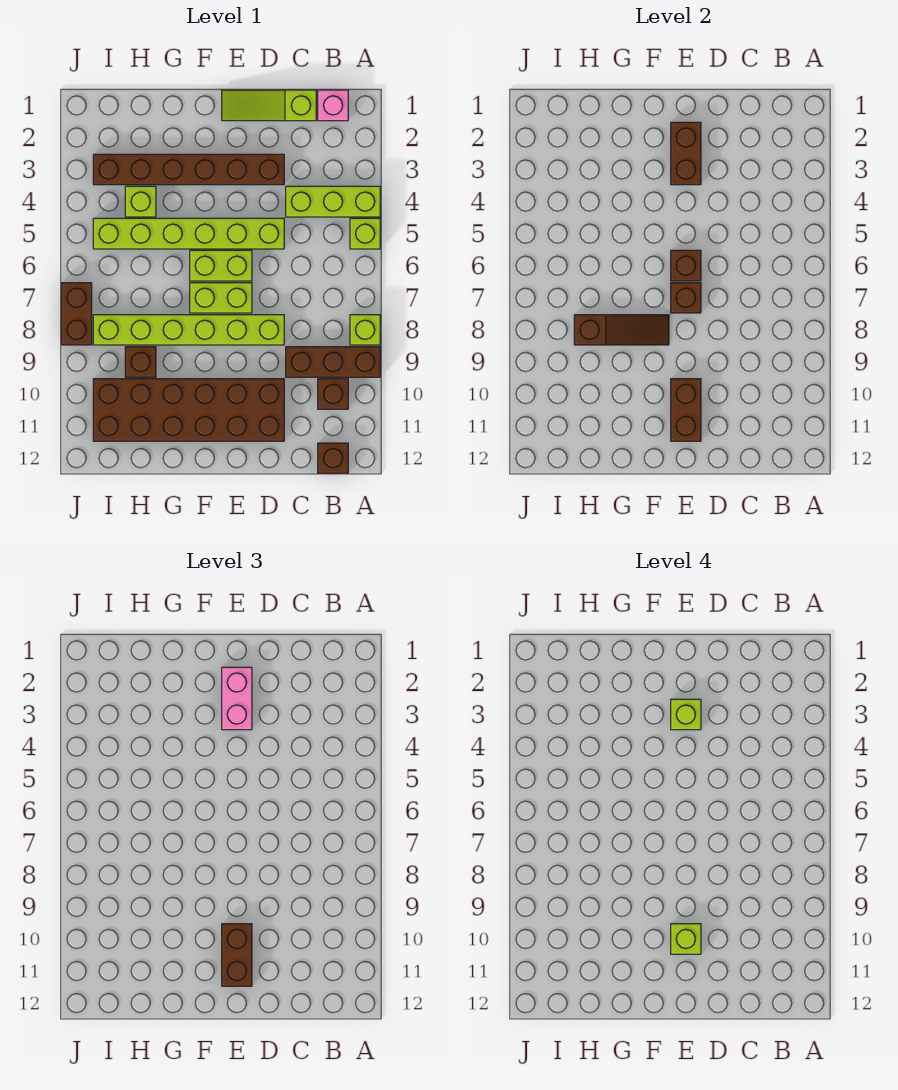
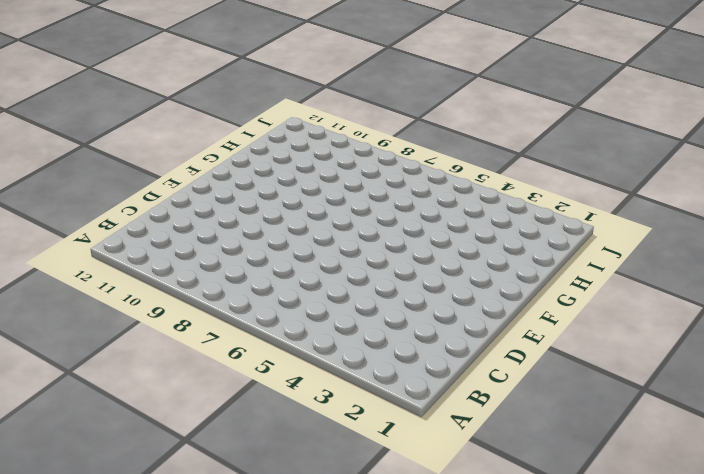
none -> lime 1x3 brick [286,186,380,217]
none -> lime 1x1 brick [350,218,380,249]
none -> lime 1x1 brick [350,315,380,345]

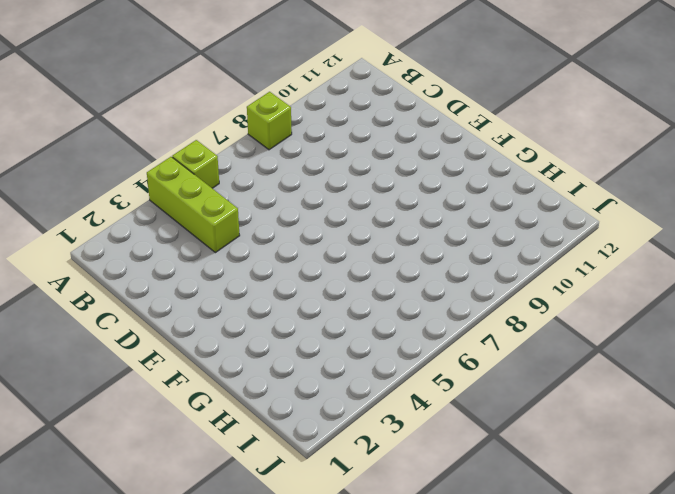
none -> brown 1x3 brick [286,347,380,377]
none -> pink 1x1 brick [318,90,348,121]
none -> brown 1x1 brick [318,379,348,409]

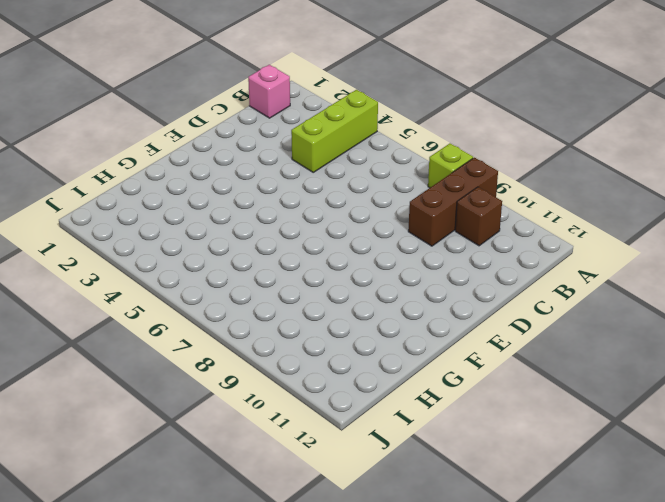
none -> lime 1x1 brick [350,218,380,249]
none -> brown 1x1 brick [318,443,348,473]
none -> lime 1x3 slope [222,90,316,121]

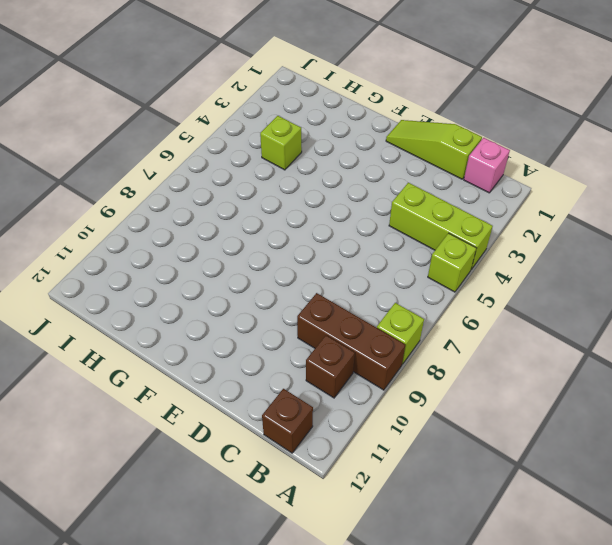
none -> brown 1x6 brick [93,154,284,185]
none -> lime 1x6 brick [93,218,284,249]
none -> lime 1x6 brick [93,315,284,345]

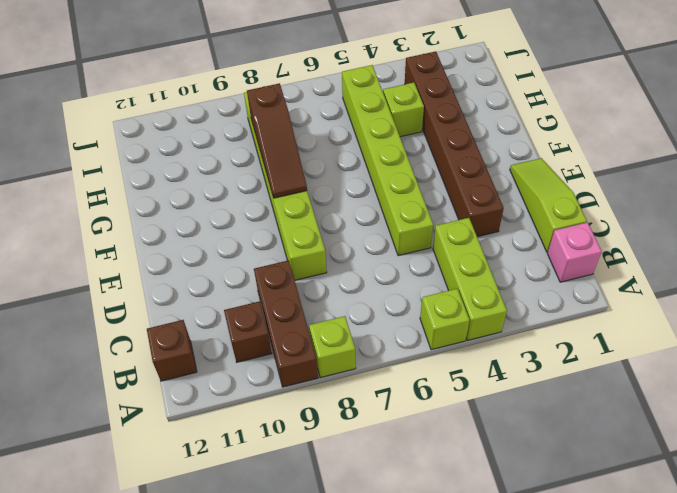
none -> brown 2x6 brick [93,379,284,441]
none -> lime 1x2 brick [190,250,252,281]
none -> lime 1x2 brick [190,283,252,313]

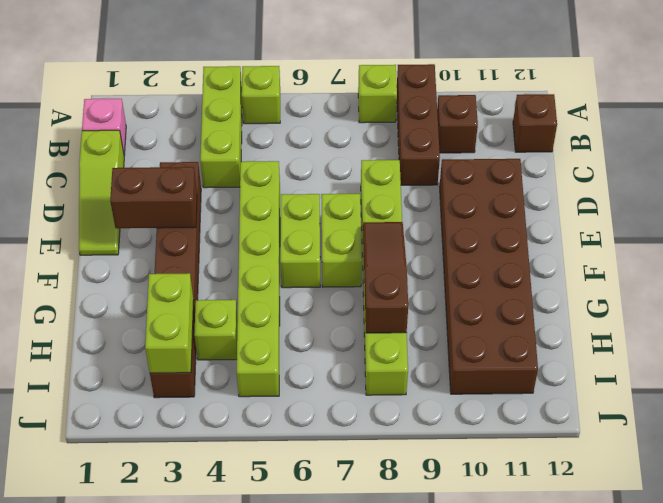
lime 1x2 brick [145,273,194,373] -> none
none -> brown 1x1 brick [125,347,156,377]
none -> brown 1x2 brick [61,283,92,345]
none -> brown 1x1 brick [671,250,701,281]

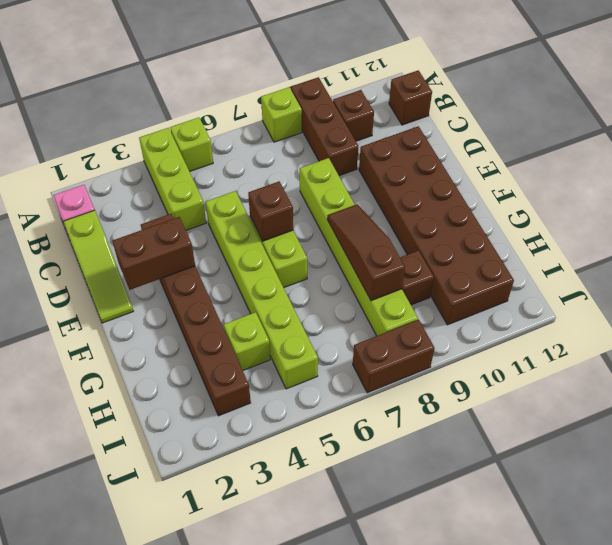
none -> lime 1x2 brick [190,283,252,313]
none -> brown 1x1 brick [671,283,701,313]
none -> brown 1x2 brick [671,379,701,441]

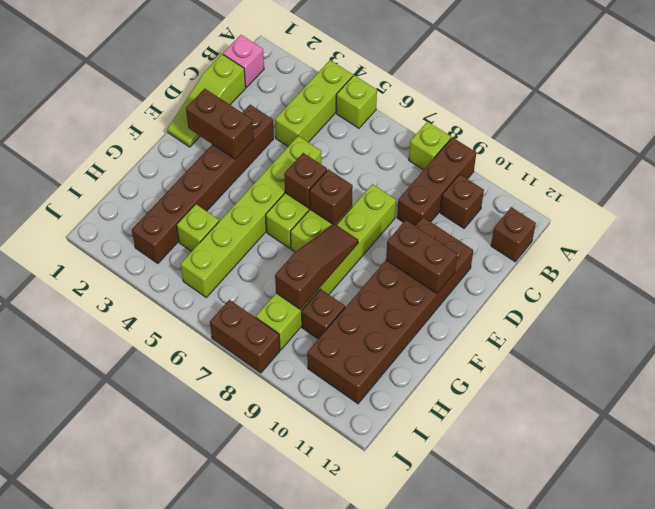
none -> pink 1x2 brick [222,667,252,730]
none -> brown 1x2 brick [222,924,252,986]
none -> lime 1x1 brick [671,699,701,730]

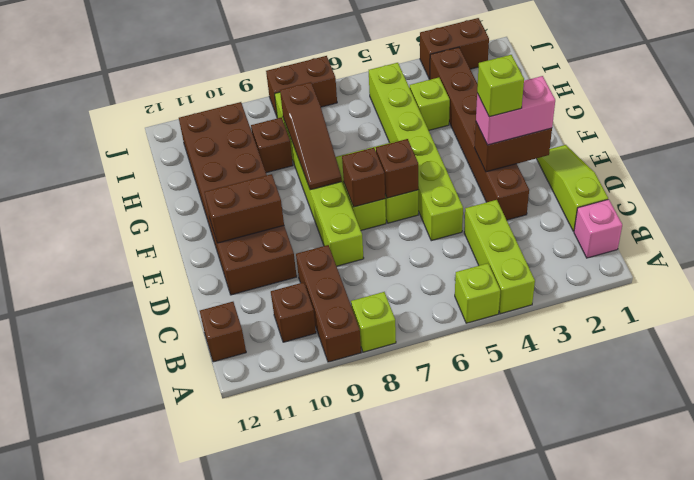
brown 1x2 brick [420,18,489,80] -> brown 1x2 brick moved to [222,924,252,986]
none -> lime 1x1 brick [671,924,701,954]

